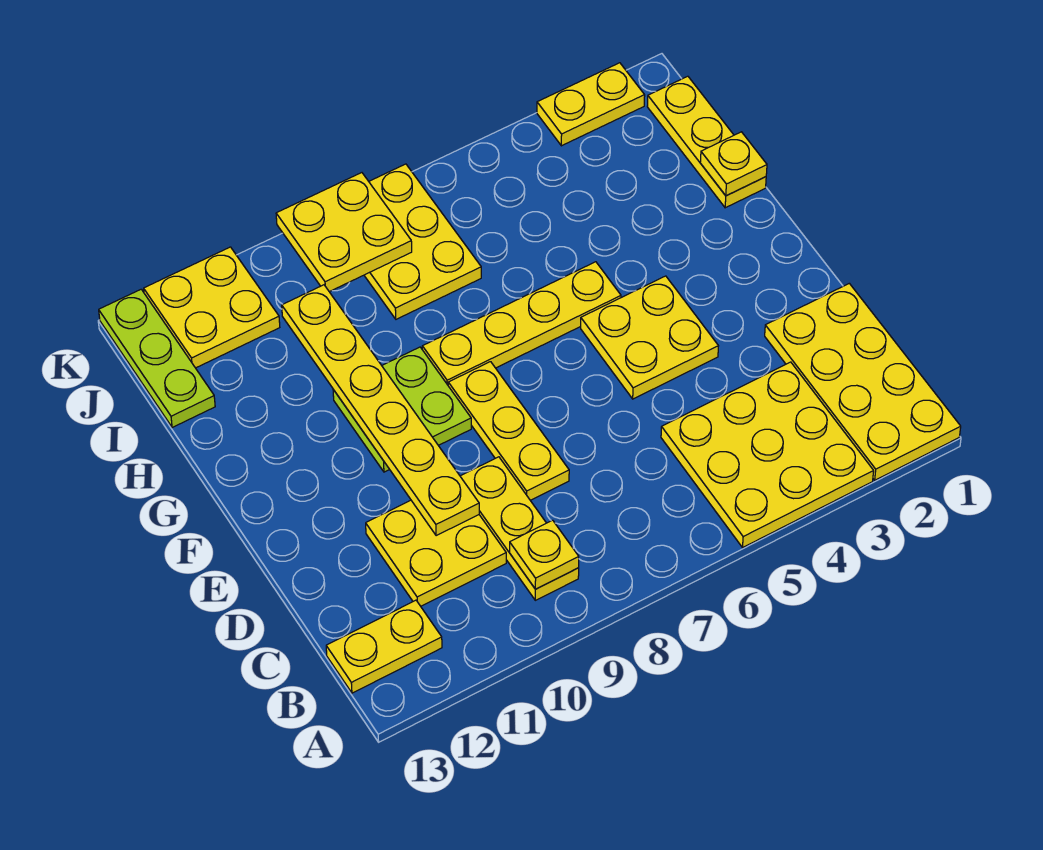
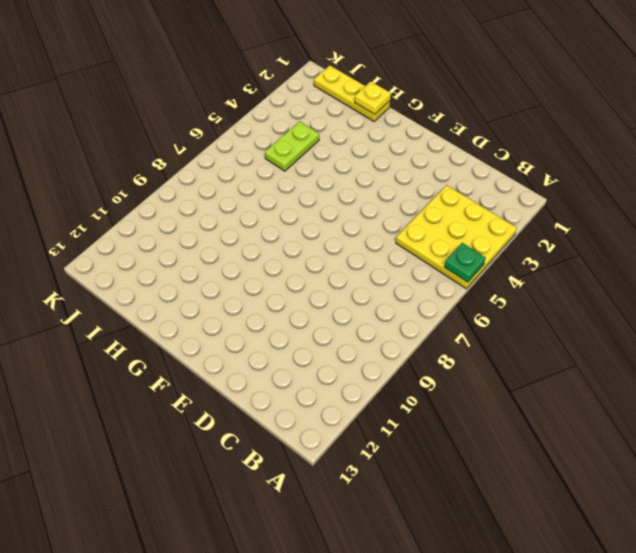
green 1x1 plate [444,243,486,282] -> none
lime 1x2 plate [265,121,319,171] -> none
none -> yellow 2x4 plate [765,283,961,480]
none -> yellow 1x3 plate [460,457,579,600]
none -> yellow 1x2 plate [326,600,442,693]

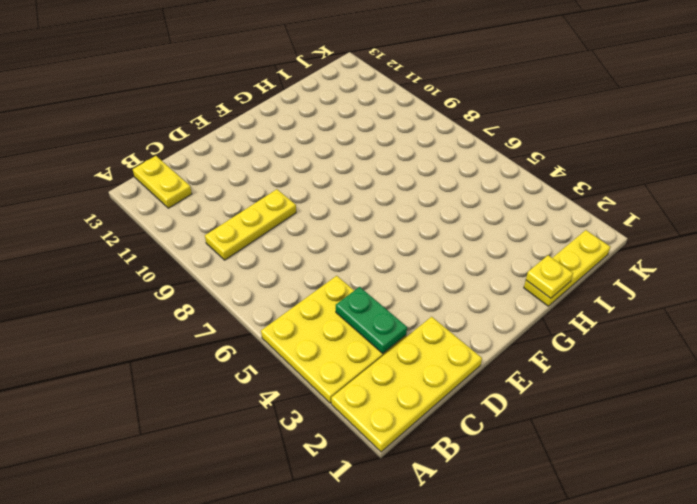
green 1x2 plate [336,287,407,353] -> none
none -> yellow 2x2 plate [366,500,506,606]
none -> yellow 1x3 plate [448,362,569,500]
none -> yellow 2x2 plate [581,276,718,399]

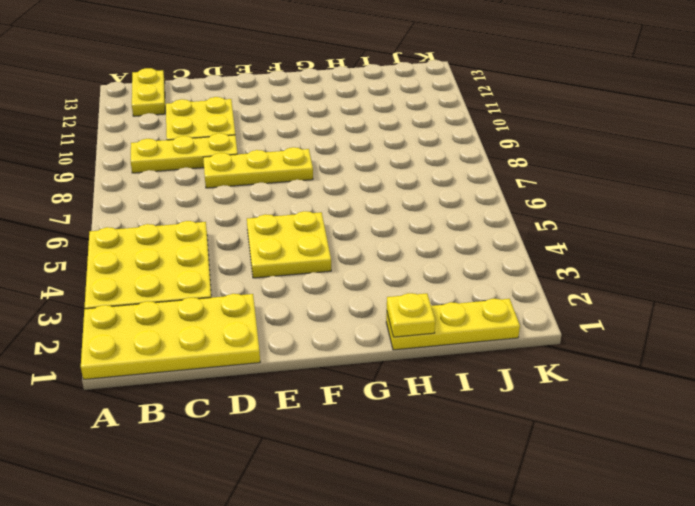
none -> lime 2x2 plate [333,347,471,472]
none -> yellow 1x4 plate [422,262,621,385]
none -> yellow 2x3 plate [364,164,481,319]

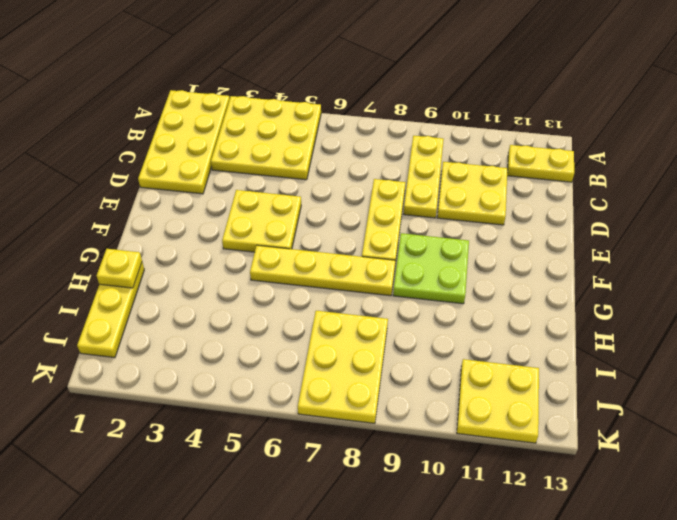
none -> lime 1x3 plate [99,289,215,428]
none -> yellow 1x2 plate [537,63,645,146]
none -> yellow 1x1 plate [510,520,579,589]

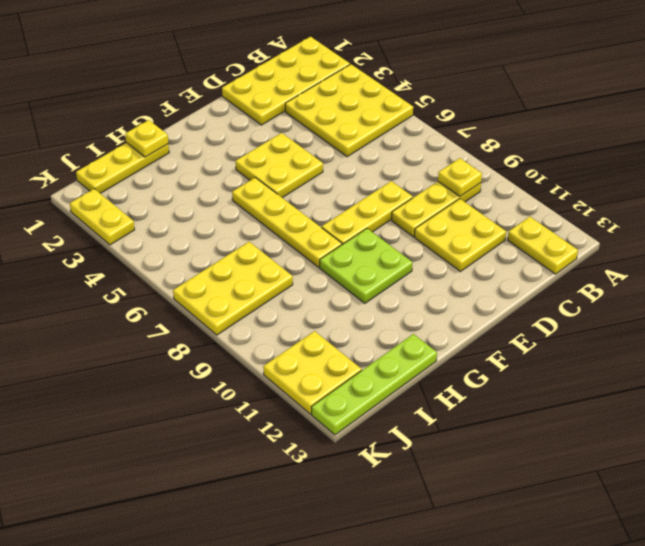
lime 1x4 plate [311,334,437,435] -> lime 1x3 plate [99,289,215,428]
none -> yellow 1x6 plate [282,285,479,536]
none -> yellow 2x2 plate [276,173,412,292]

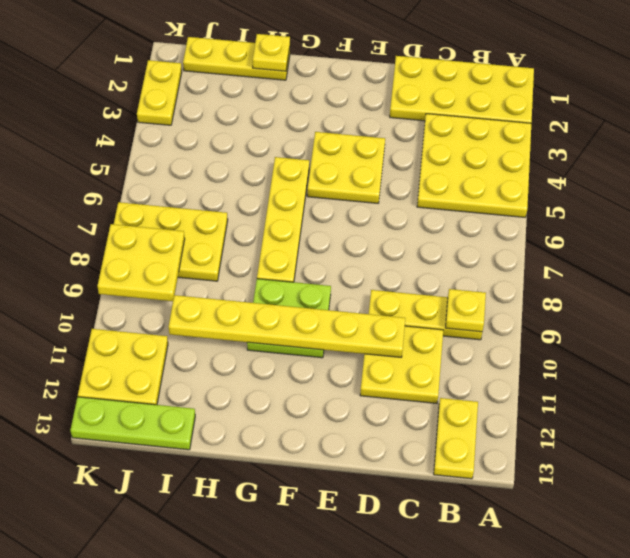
none -> yellow 1x3 plate [448,362,569,500]

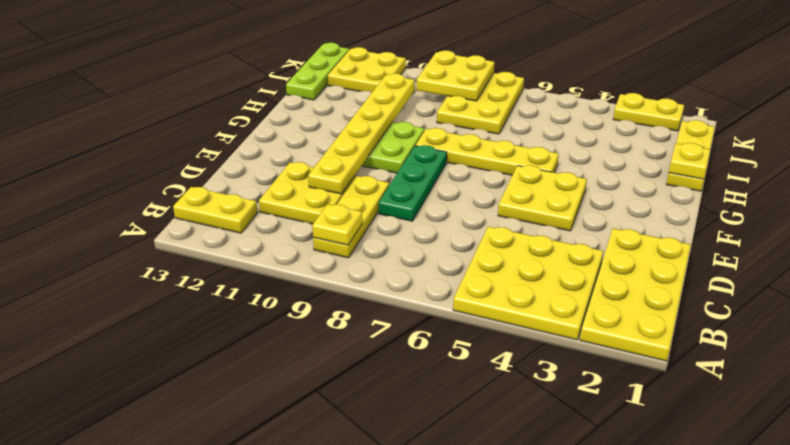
green 1x3 plate [379,145,447,221] -> yellow 1x3 plate [448,362,569,500]

